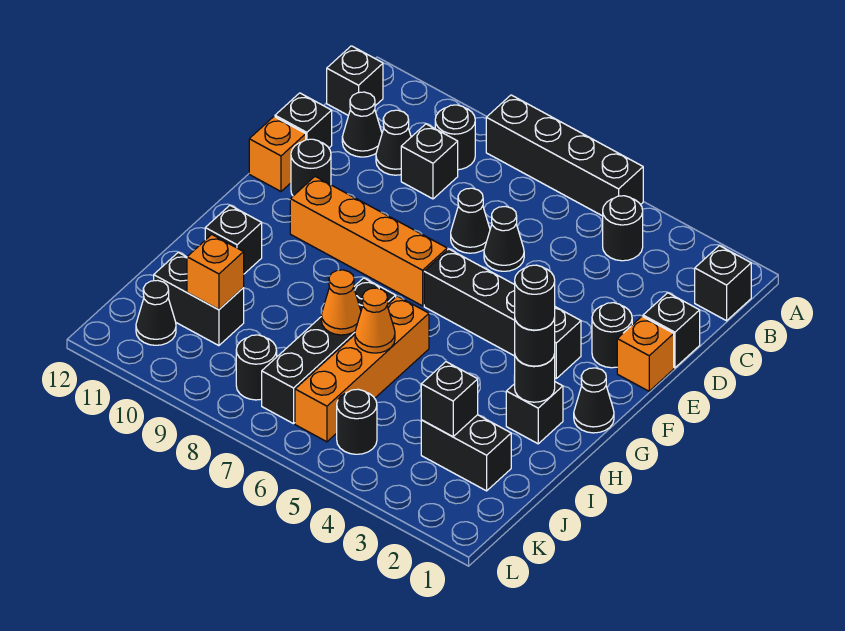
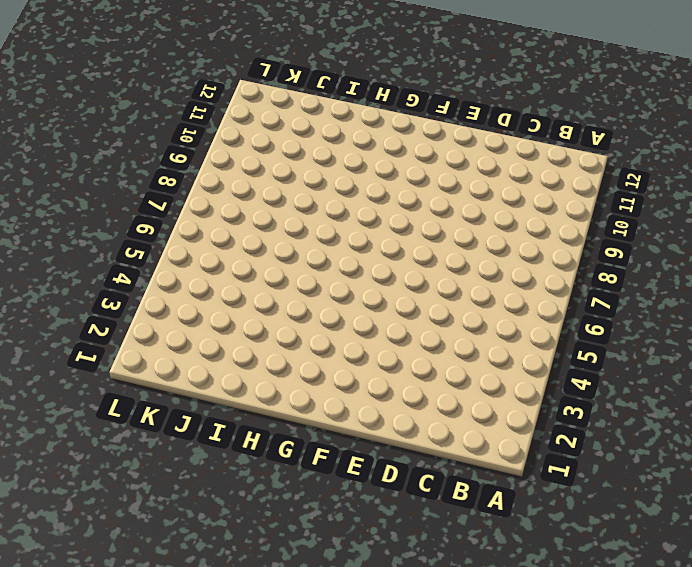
none -> black 1x4 brick [486,95,643,216]
none -> black 1x1 brick [695,246,751,321]
none -> black 1x1 round brick [603,196,643,261]
none -> black 1x1 round brick [435,105,475,170]

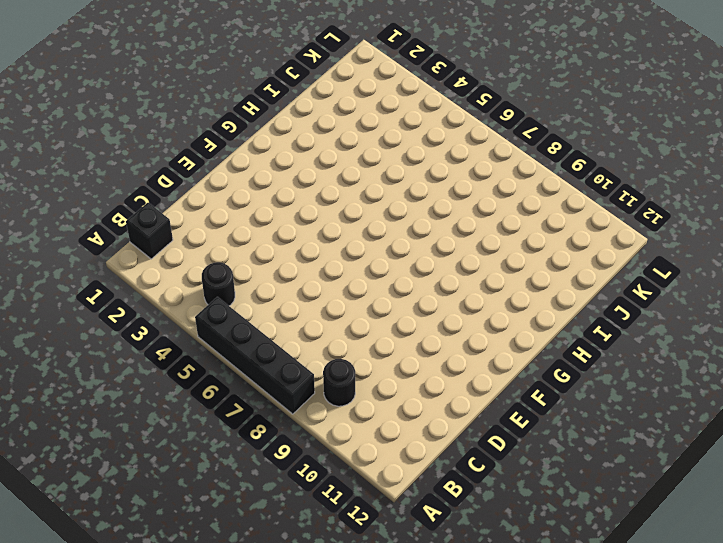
none -> black 1x1 brick [327,46,383,115]
none -> black 1x1 brick [401,124,458,199]
none -> black 1x1 cone [376,110,411,175]
none -> black 1x1 cone [342,92,382,157]

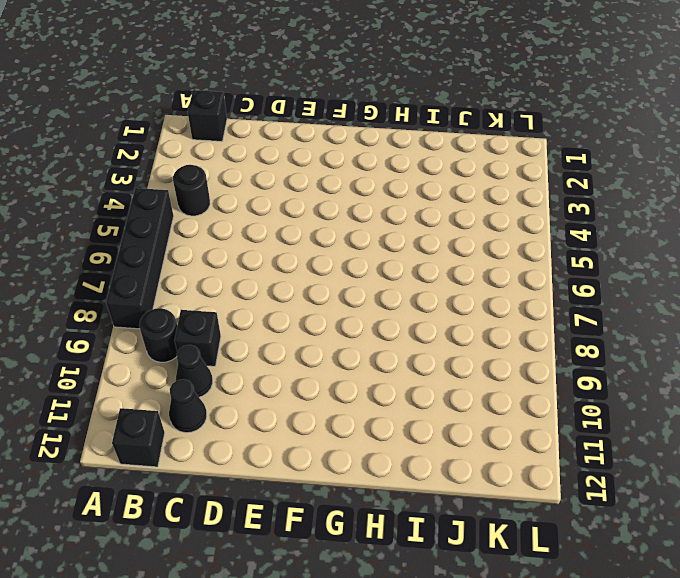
none -> black 1x1 brick [643,293,700,368]
none -> black 1x1 cone [484,206,524,271]
none -> black 1x1 cone [451,188,490,253]
none -> black 1x1 brick [275,93,332,148]

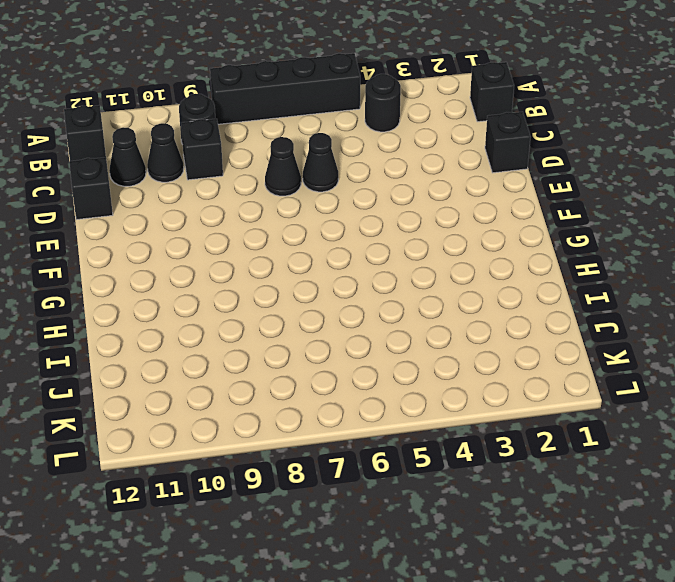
none -> orange 1x1 brick [617,316,674,391]
none -> black 1x1 round brick [592,303,632,368]
none -> black 1x1 round brick [291,139,331,196]
none -> orange 1x1 brick [249,117,306,191]

